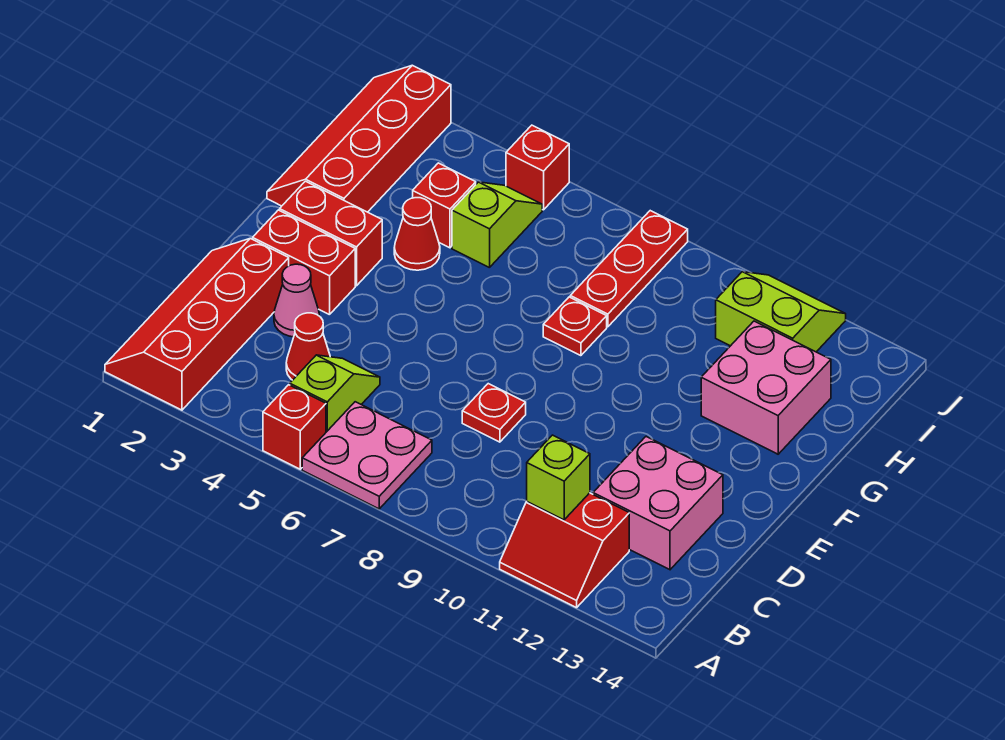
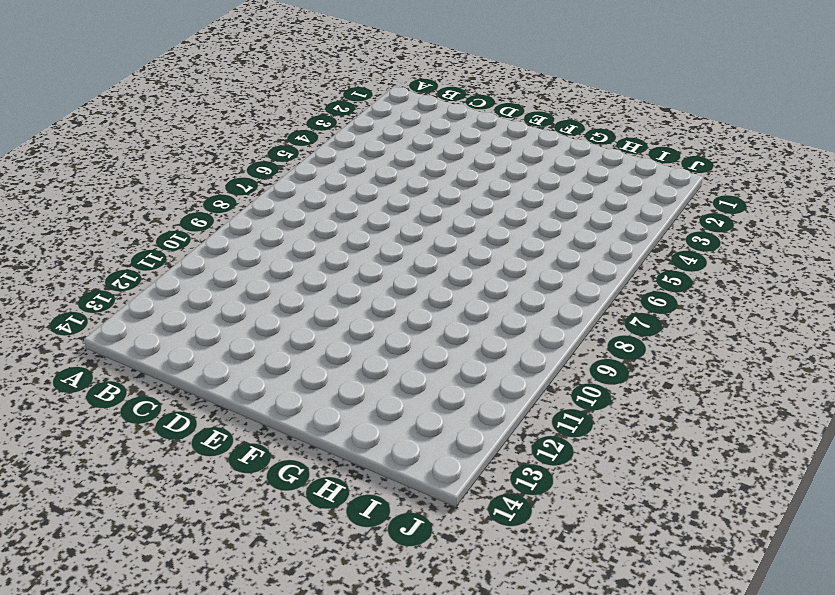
none -> red 2x4 slope [105,238,289,410]
none -> red 1x1 brick [263,385,326,469]
none -> pink 2x2 plate [302,402,432,509]

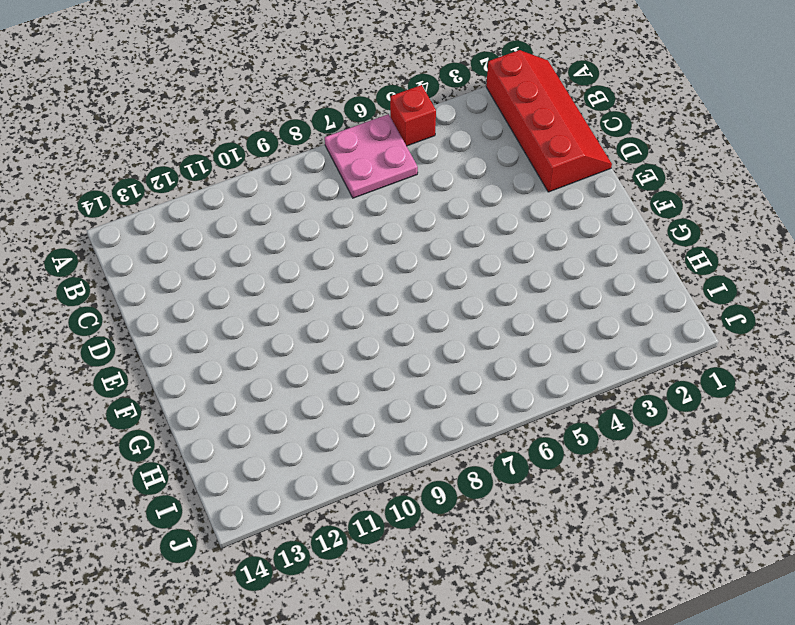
none -> red 2x2 slope [500,493,629,608]
none -> lime 1x2 slope [290,355,380,432]
none -> red 1x1 cone [286,313,330,380]

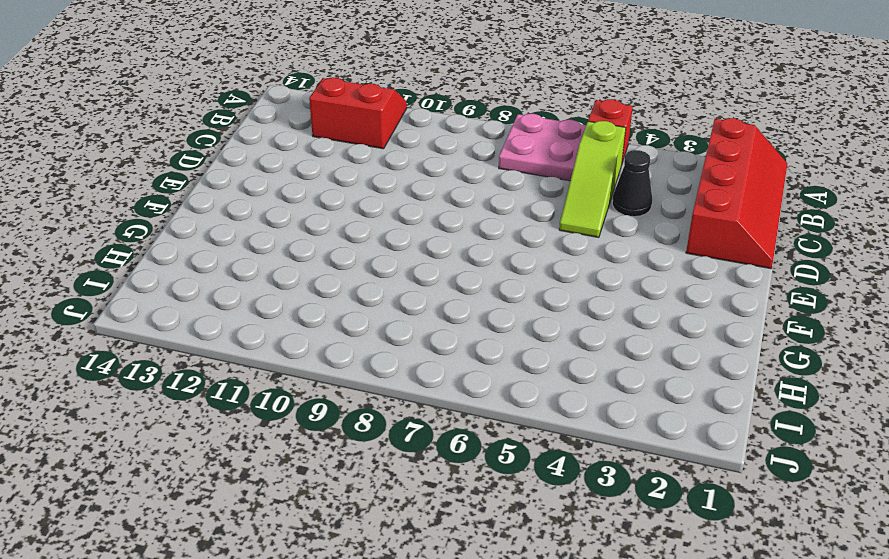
lime 1x3 slope [559,121,626,237] -> lime 1x2 slope [290,355,380,432]
black 1x1 cone [612,150,652,217] -> red 1x1 cone [286,313,330,380]
none -> pink 2x2 brick [593,437,723,570]
none -> pink 1x1 cone [274,264,319,337]
none -> red 1x1 plate [462,384,526,442]

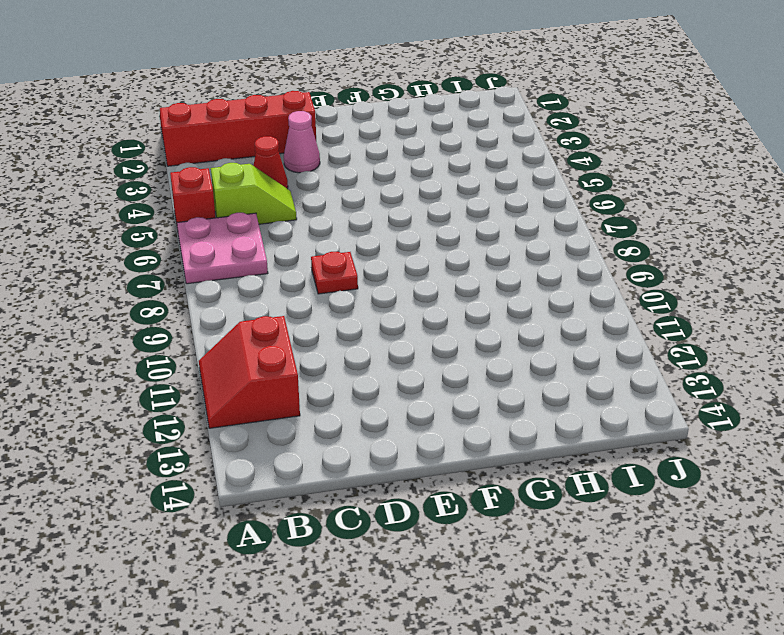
none -> pink 2x2 brick [593,437,723,570]
none -> red 1x2 brick [253,210,355,315]
none -> red 1x2 brick [280,181,382,286]

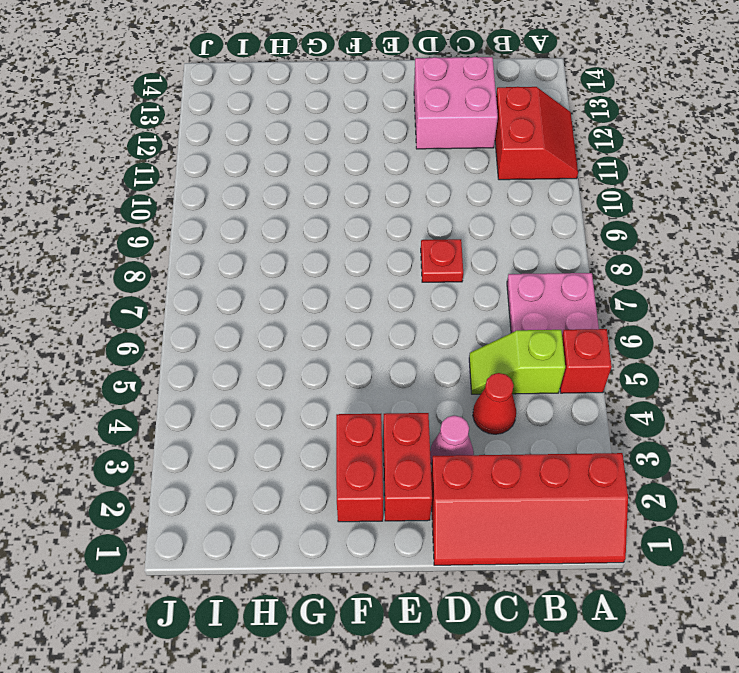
none -> red 2x4 slope [267,65,451,212]
none -> red 1x1 cone [394,198,440,270]
none -> red 1x1 plate [543,297,607,356]

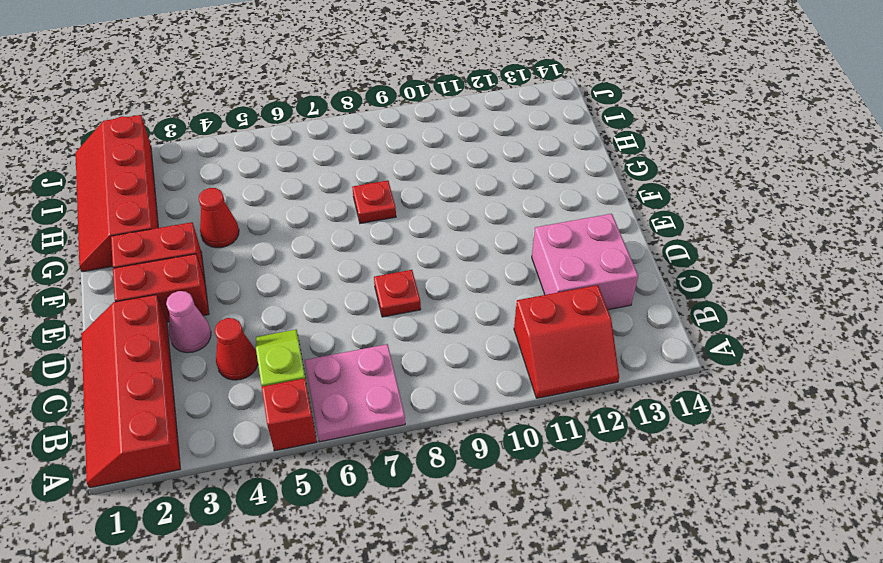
none -> pink 2x2 brick [701,321,831,454]
none -> red 1x1 brick [413,163,476,248]
none -> lime 1x2 slope [452,182,542,268]

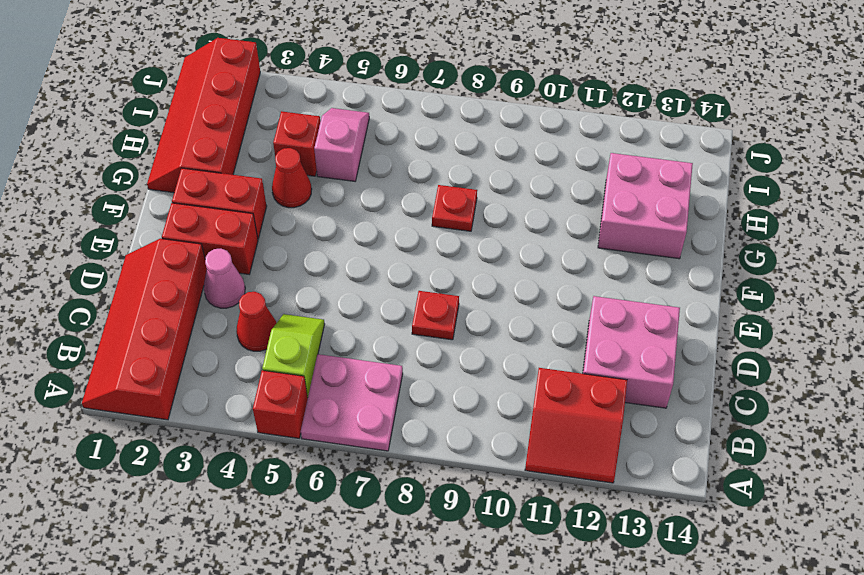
pink 1x2 slope [314,108,369,181] -> lime 1x2 slope [452,182,542,268]
none -> red 1x3 plate [570,211,688,327]
none -> lime 2x2 slope [716,272,846,352]
none -> red 1x1 brick [506,125,569,210]

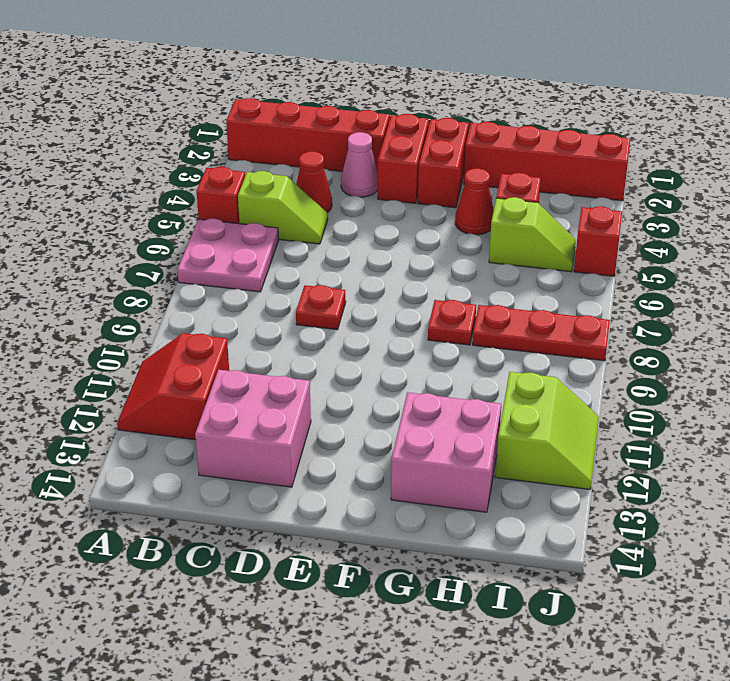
none -> lime 1x1 brick [527,435,590,520]

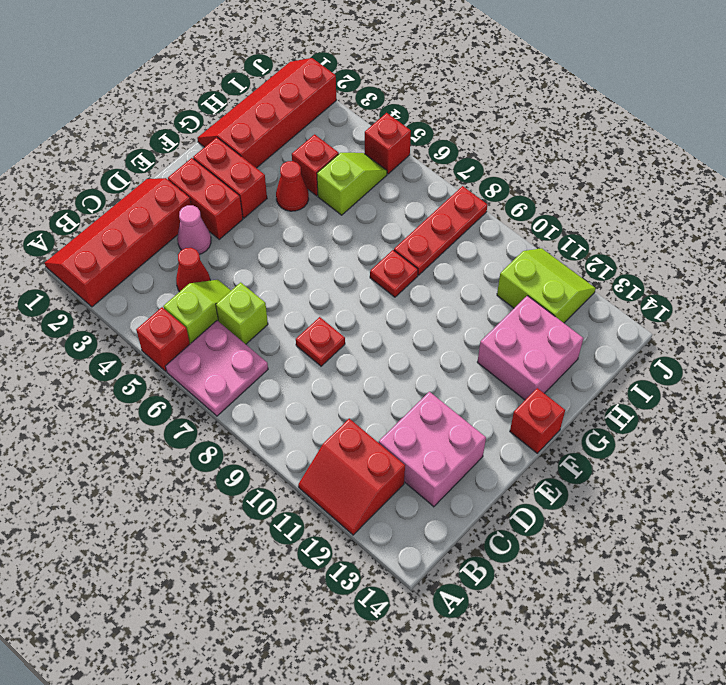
lime 1x1 brick [216,282,268,344] -> lime 1x1 brick moved to [527,435,590,520]
red 1x1 brick [510,388,565,453] -> none

